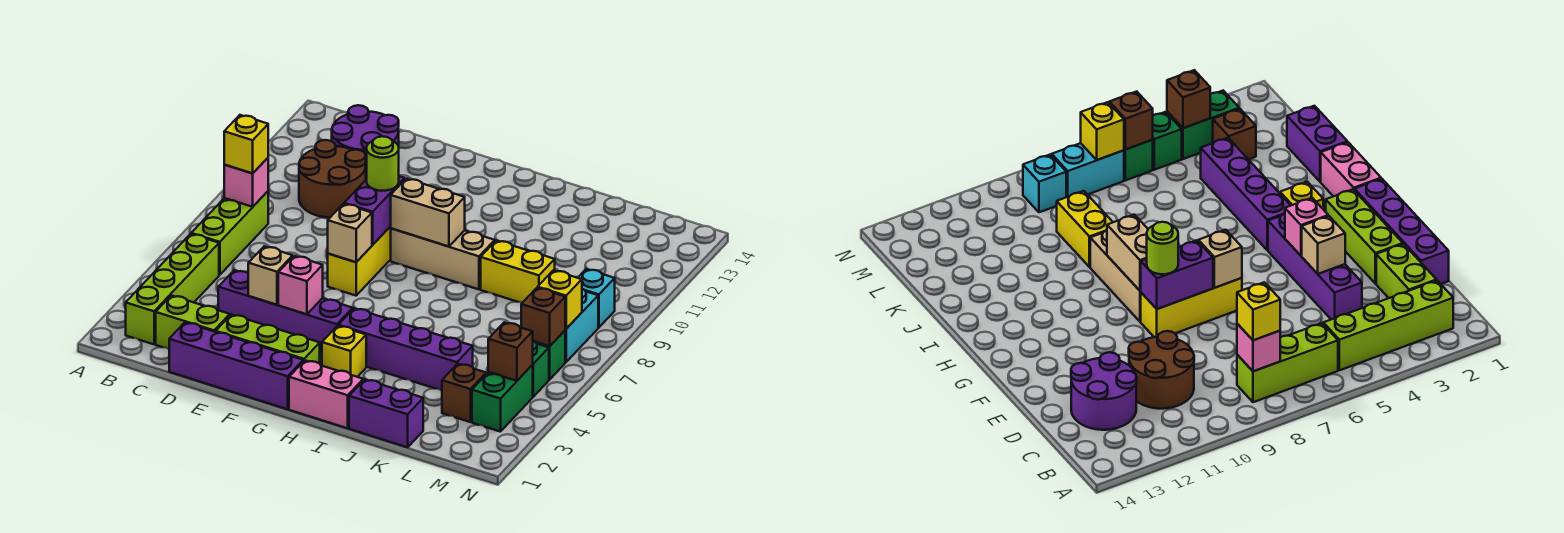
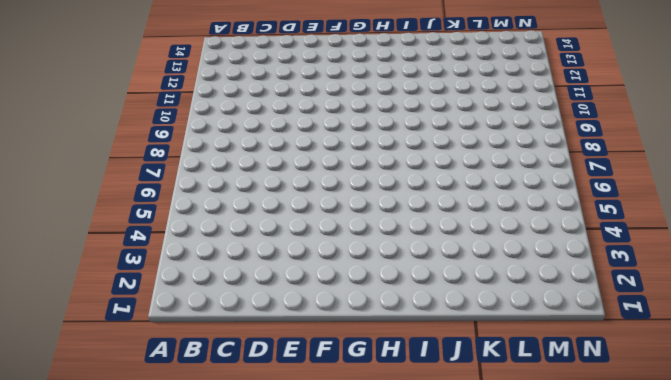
none -> lime 1x4 brick [126,234,219,344]
none -> lime 1x3 brick [191,191,268,275]
none -> lime 1x2 brick [156,295,230,349]
none -> brown 2x2 round brick [299,140,366,218]

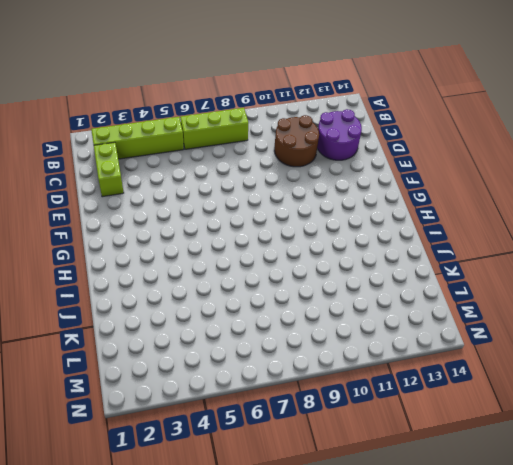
none -> purple 1x4 brick [169,322,303,409]
none -> purple 1x4 brick [218,270,353,353]
none -> lime 1x3 brick [216,314,320,364]
none -> yellow 1x3 brick [328,227,391,296]

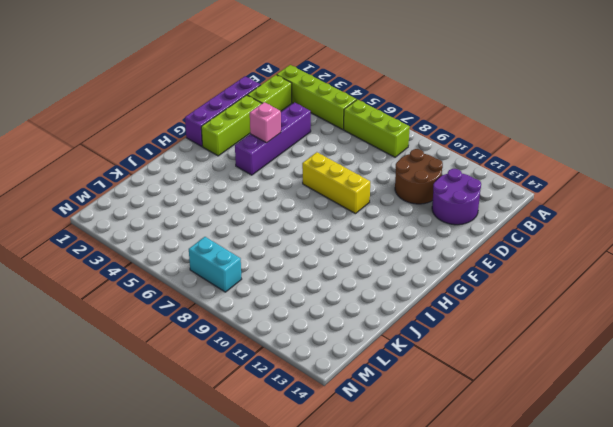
none -> tan 1x3 brick [391,228,495,289]
none -> pink 1x2 brick [289,361,363,428]
none -> yellow 1x1 brick [322,326,366,377]
none -> purple 1x4 brick [338,308,473,391]

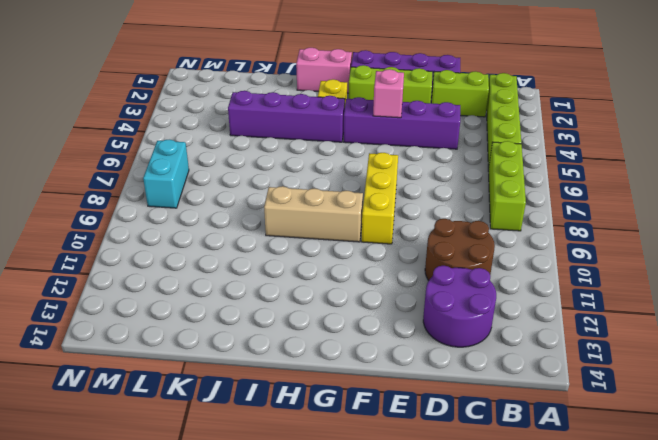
none -> purple 1x2 brick [349,380,423,447]
none -> yellow 1x2 brick [481,241,555,303]
none -> brown 1x1 brick [442,364,486,422]
none -> green 1x2 brick [472,365,533,432]

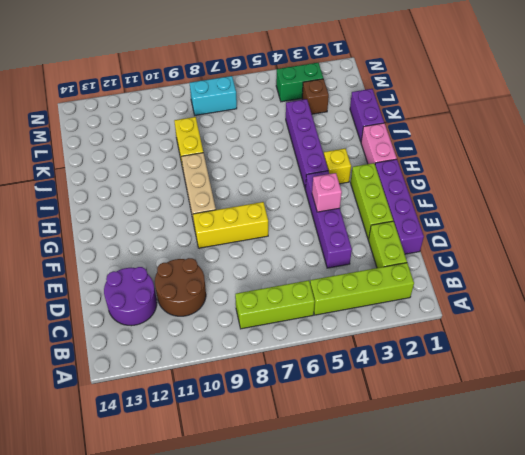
none -> green 1x1 brick [533,341,549,397]
none -> green 1x1 brick [536,331,565,380]
none -> cyan 1x1 brick [578,269,615,327]
none -> pink 1x1 brick [224,158,268,207]

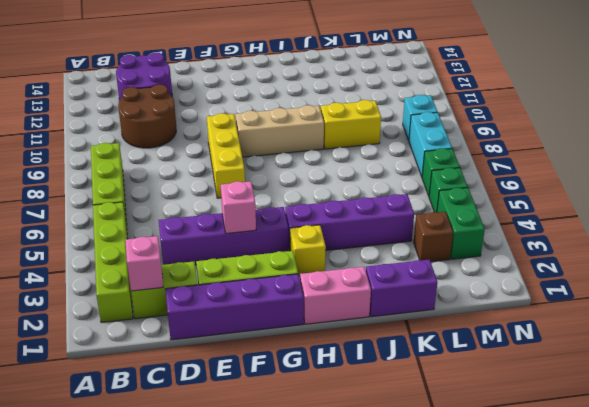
pink 1x1 brick [125,236,163,291] -> pink 1x1 brick moved to [224,158,268,207]
none -> tan 1x1 brick [248,246,293,305]
none -> tan 1x1 brick [328,204,372,262]
none -> purple 1x2 brick [344,176,405,245]
none -> tan 1x2 brick [390,179,465,247]

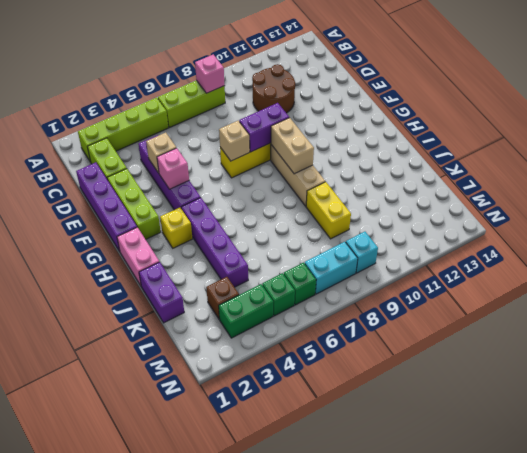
none -> purple 2x2 round brick [332,105,399,179]
none -> brown 1x1 brick [488,322,533,381]
none -> brown 1x1 brick [521,288,565,346]
none -> yellow 1x1 brick [538,270,582,329]

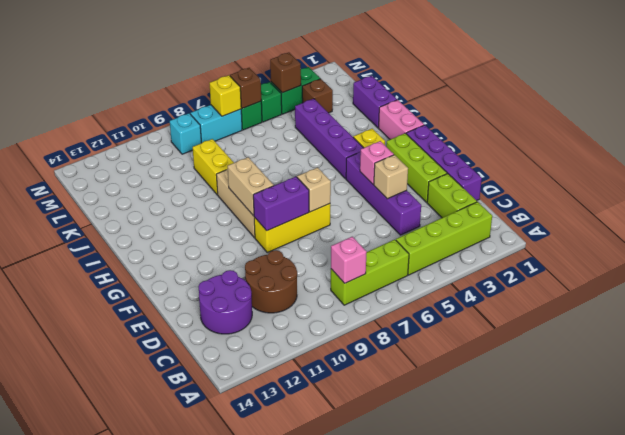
none -> yellow 1x1 brick [224,115,268,173]
none -> lime 1x1 round brick [367,136,399,191]

